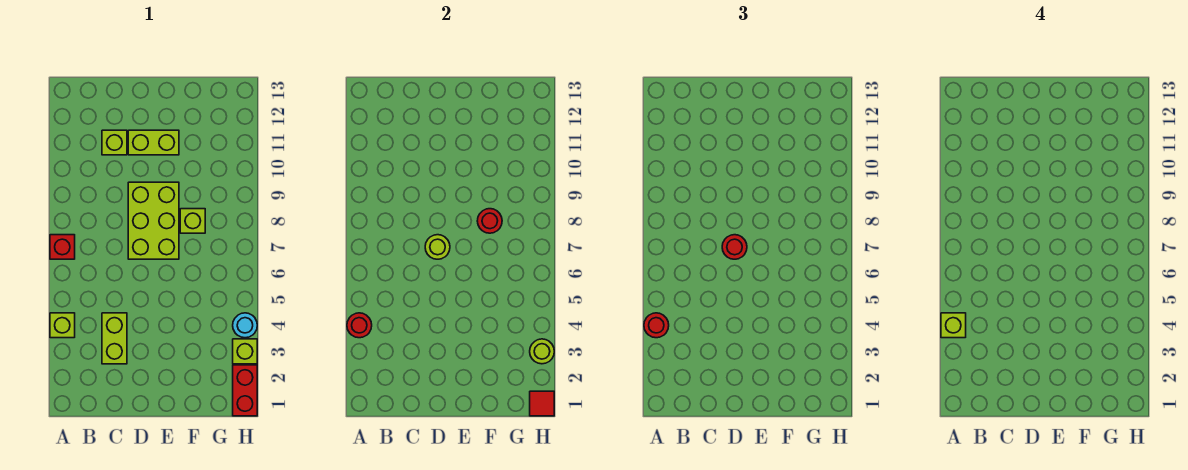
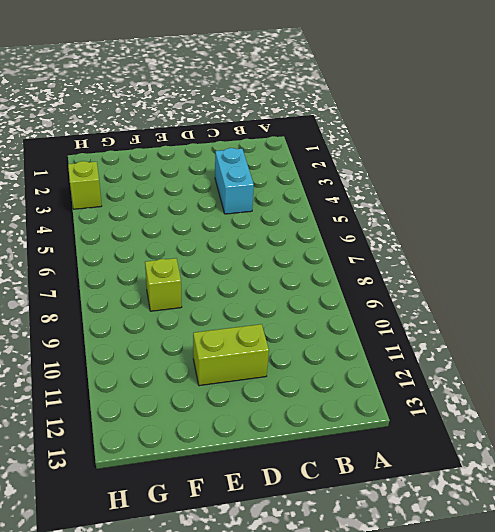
cyan 1x2 brick [215,148,254,214] -> lime 1x2 brick [102,313,127,364]
none -> lime 1x1 brick [50,313,75,338]
none -> red 1x1 brick [50,235,75,259]
none -> lime 1x1 brick [102,130,127,155]

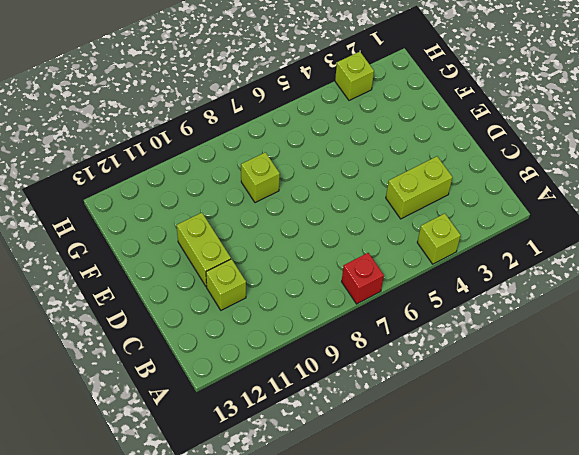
none -> lime 2x3 brick [128,182,179,259]
none -> red 1x2 brick [233,365,257,416]
none -> cyan 1x1 round brick [233,313,257,338]

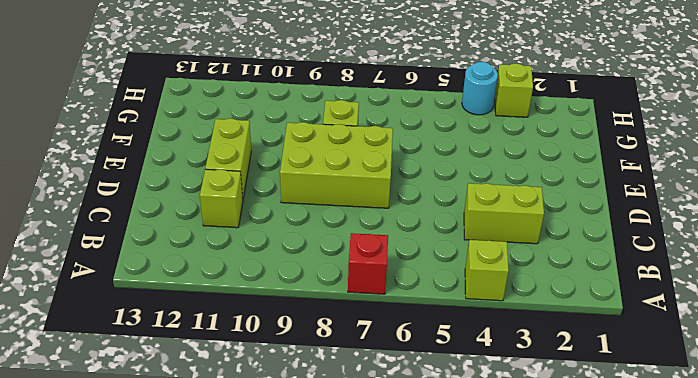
none -> red 1x2 brick [233,365,257,416]
none -> red 1x1 round brick [347,313,372,338]
none -> lime 1x1 round brick [425,235,450,259]

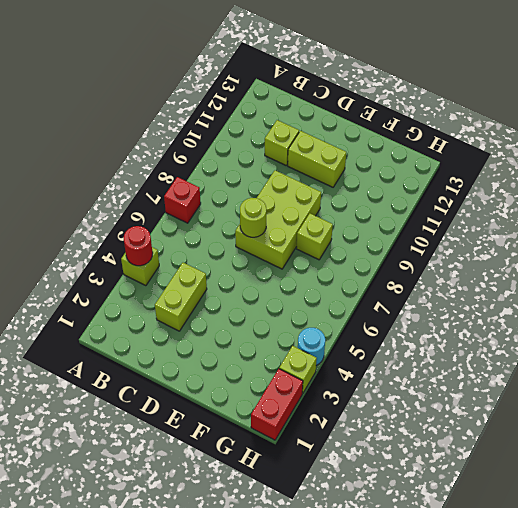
none -> red 1x1 round brick [477,209,502,233]
none -> red 1x1 tile [530,391,554,416]
none -> lime 1x1 round brick [530,339,554,364]

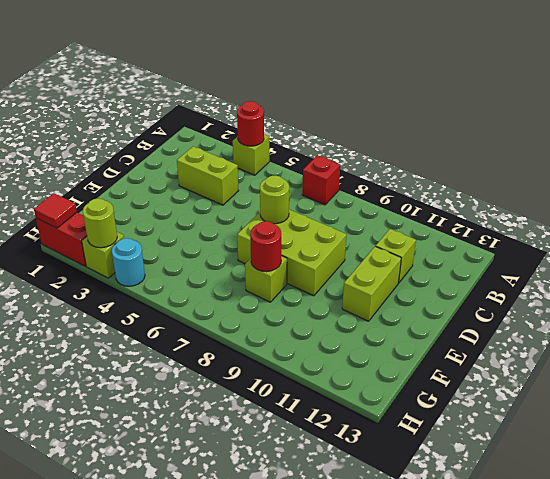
none -> red 1x1 round brick [644,313,669,338]
none -> red 1x1 round brick [722,235,747,259]
none -> lime 1x1 brick [941,313,966,338]

